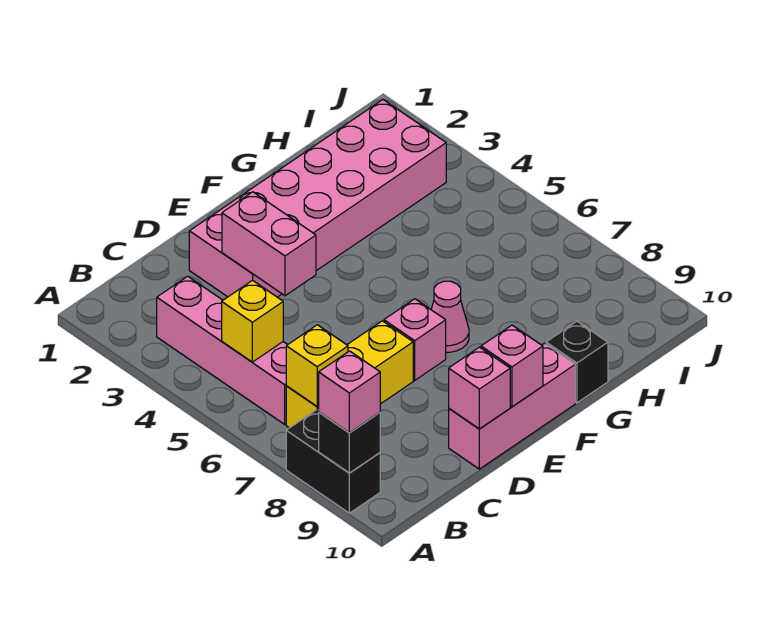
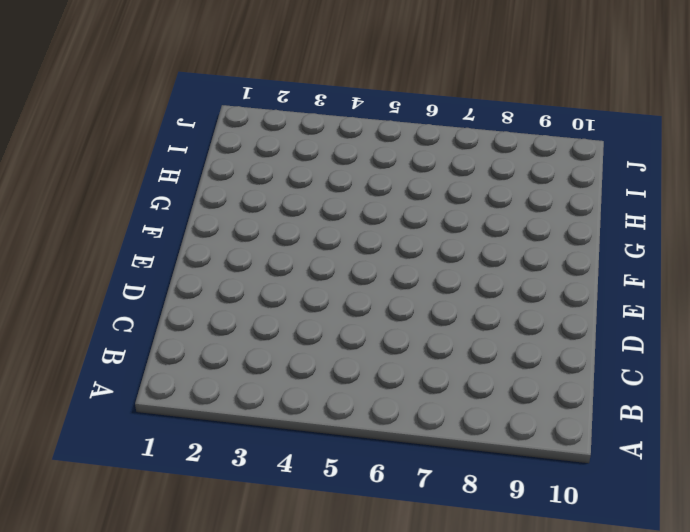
none -> black 1x2 brick [286,409,380,513]
none -> pink 1x4 brick [157,276,287,424]
none -> yellow 1x3 brick [286,321,413,428]

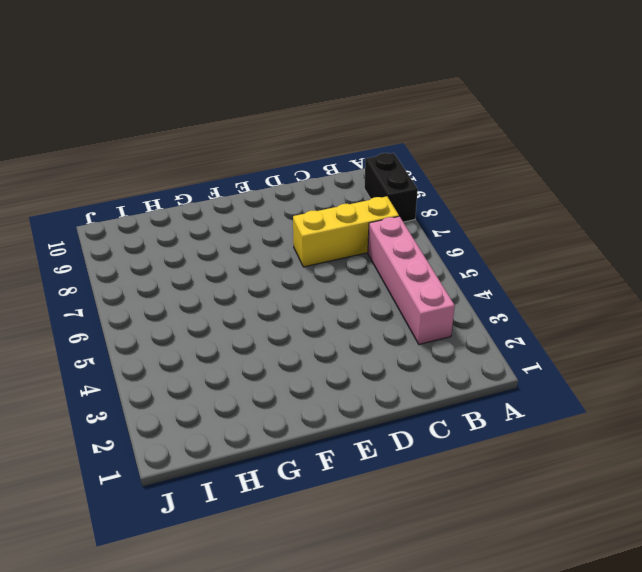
none -> pink 2x6 brick [189,100,446,297]
none -> pink 1x3 brick [449,343,575,469]
none -> pink 1x1 brick [384,299,446,380]

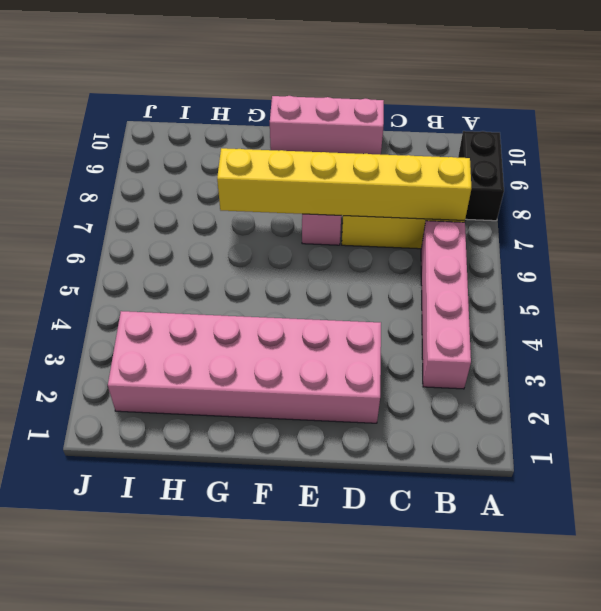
yellow 1x6 brick [217,148,471,221] -> yellow 1x1 brick [286,325,348,406]
none -> pink 1x1 cone [431,281,469,352]
none -> black 1x1 brick [546,321,608,403]
none -> black 1x1 brick [319,412,380,473]

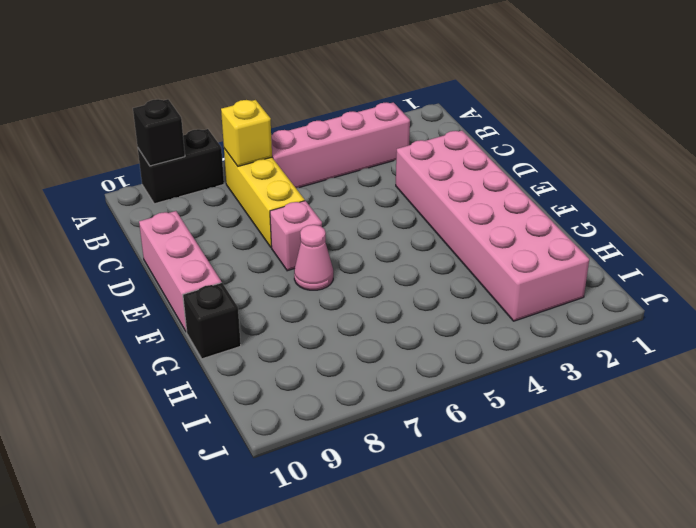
none -> yellow 1x1 brick [222,280,283,362]
none -> pink 1x2 brick [222,192,316,296]
none -> pink 1x1 brick [449,347,510,429]

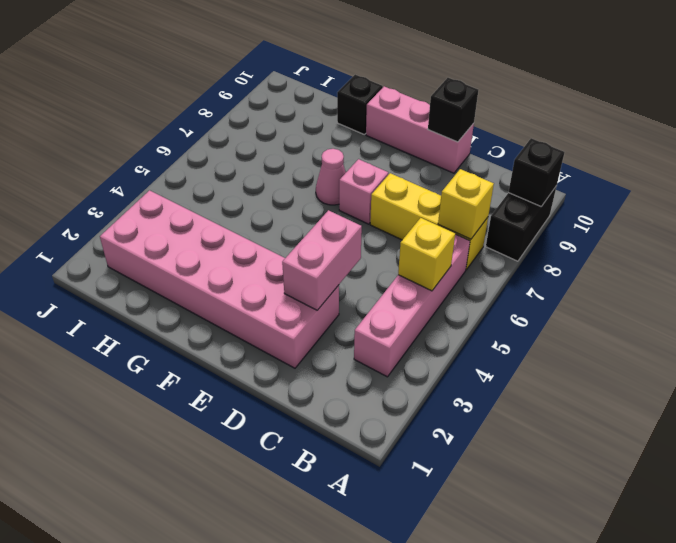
black 1x1 brick [428,78,478,142] -> pink 1x1 brick [449,347,510,429]
none -> pink 1x1 brick [481,325,543,407]
none -> pink 1x1 brick [319,351,380,433]

